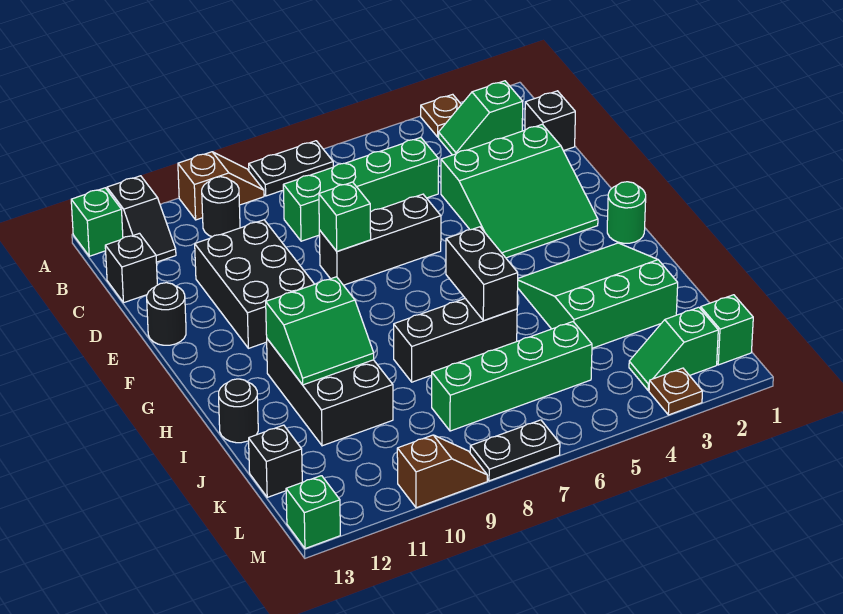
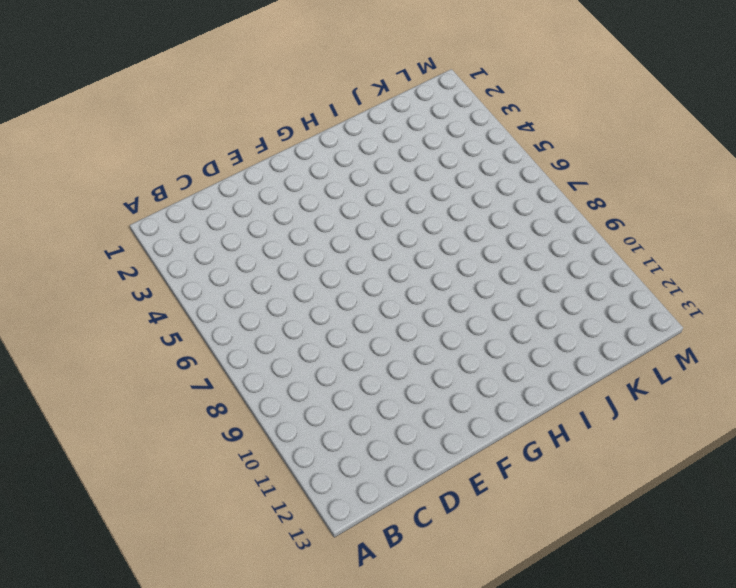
none -> brown 1x1 plate [421,94,461,137]
none -> black 1x2 plate [249,141,333,196]
none -> brown 1x2 slope [178,152,264,220]
none -> black 1x2 slope [107,176,176,262]

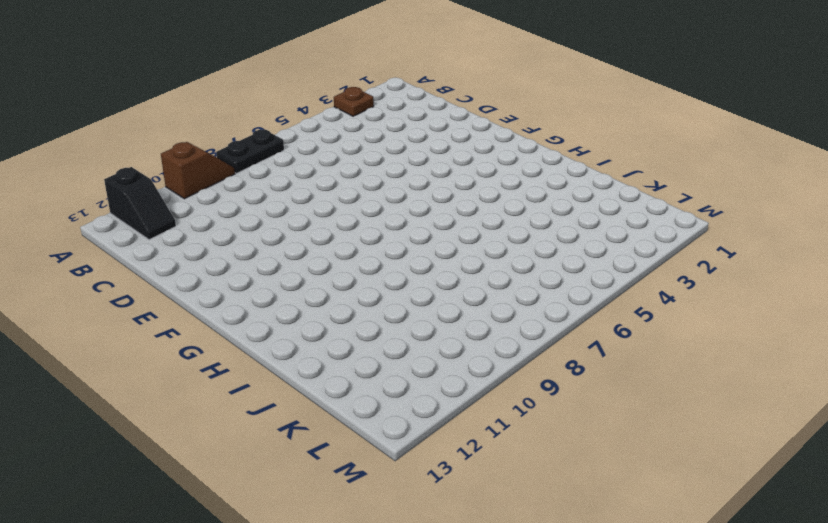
none -> green 1x1 brick [71,188,123,256]
none -> green 1x2 slope [439,81,523,155]
none -> black 1x1 round brick [202,177,240,237]
none -> black 1x1 brick [525,91,575,151]

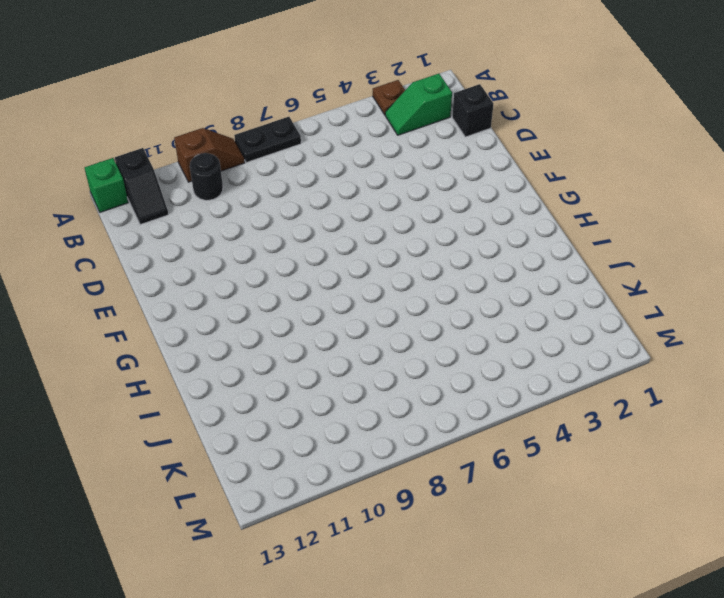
none -> green 1x4 brick [283,137,439,241]
none -> black 1x1 brick [105,233,157,303]
none -> green 3x3 slope [441,124,598,258]
none -> black 2x3 brick [195,220,314,348]

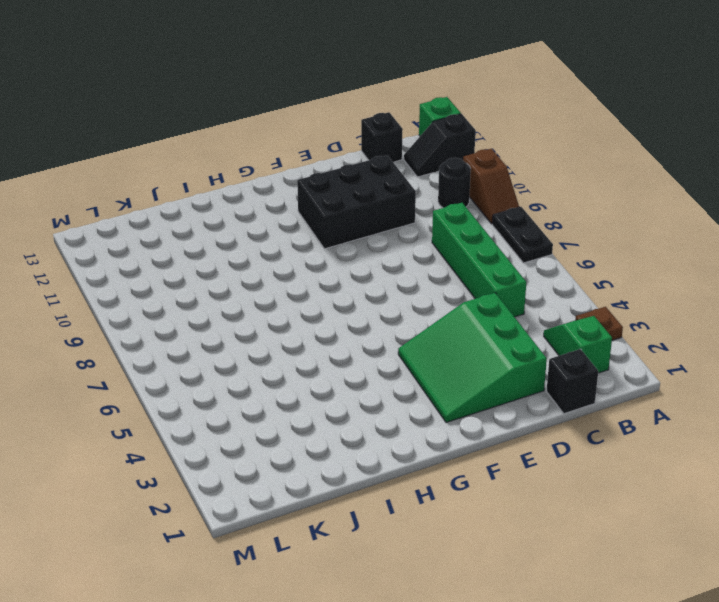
none -> black 1x3 brick [319,194,441,285]
none -> black 1x1 round brick [147,283,186,345]
none -> green 1x1 round brick [607,182,646,243]
none -> green 3x3 slope [518,243,678,348]

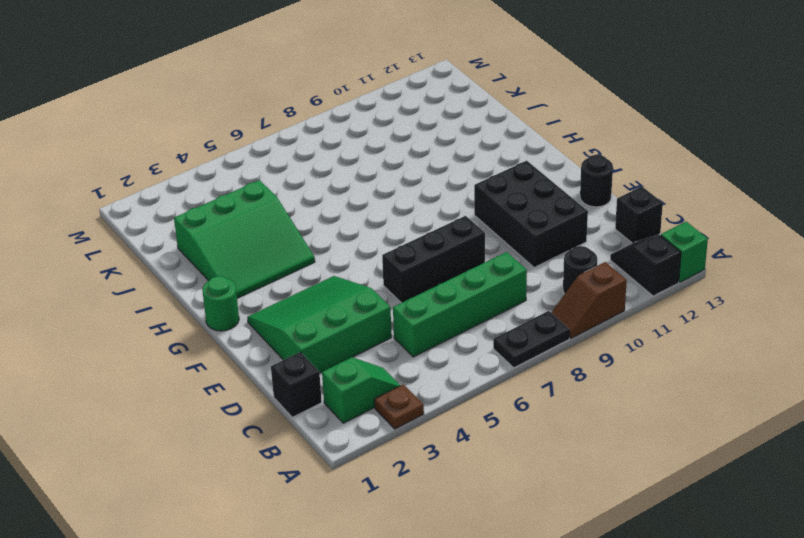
none -> black 2x3 brick [267,339,393,446]
none -> black 1x3 brick [394,299,517,382]
none -> black 1x1 round brick [219,379,258,443]
none -> green 1x4 brick [432,322,592,431]

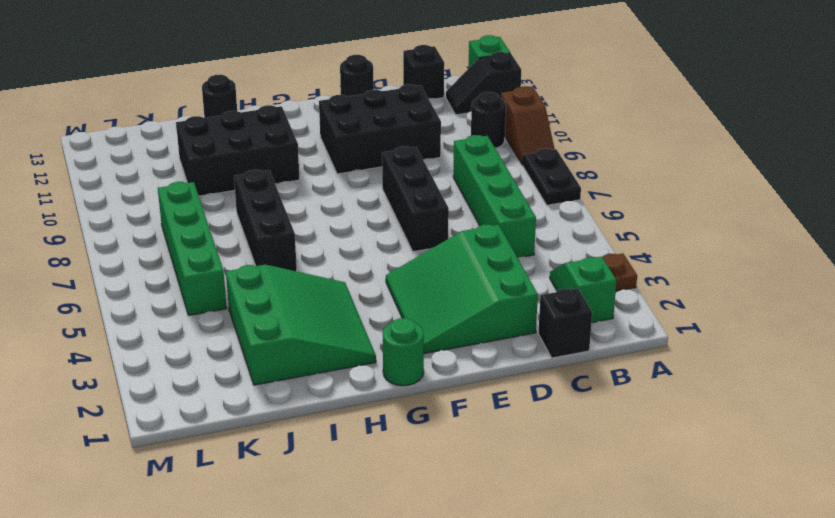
none -> black 1x1 brick [249,425,302,497]
none -> green 1x1 brick [701,295,753,365]
none -> green 1x2 slope [629,307,718,391]
none -> brown 1x1 plate [649,368,703,415]

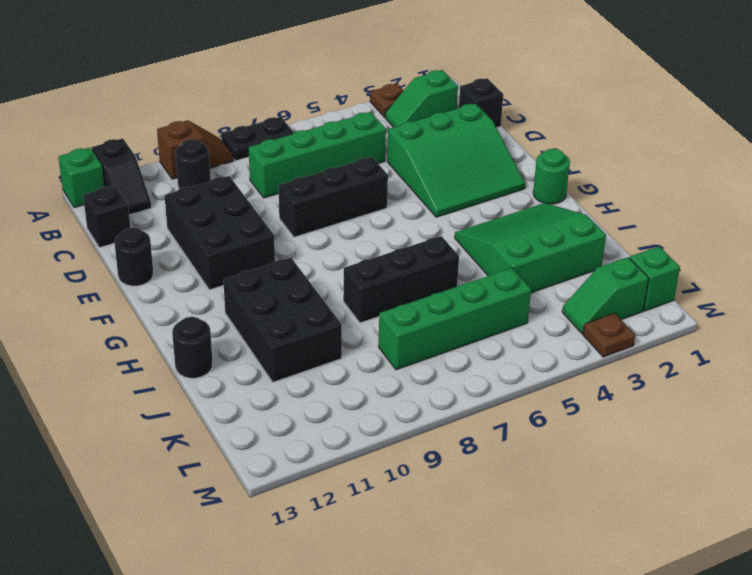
none -> black 1x1 brick [249,425,302,497]
none -> black 1x2 plate [470,420,560,481]
none -> brown 1x2 slope [397,435,487,508]
none -> green 1x1 brick [286,476,340,549]

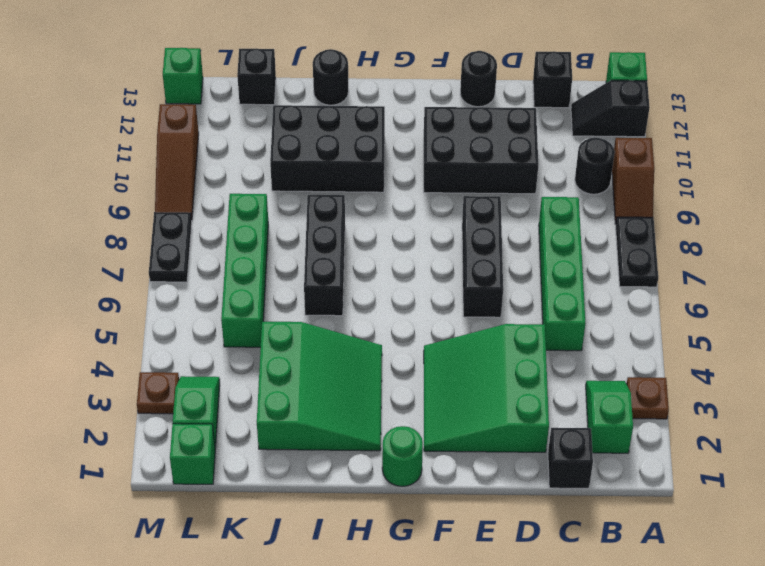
brown 1x3 slope [155,104,199,218] -> brown 1x2 slope [397,435,487,508]
none -> green 1x1 brick [319,182,371,251]
none -> black 1x2 brick [446,227,518,321]
none -> green 2x2 slope [266,277,374,385]

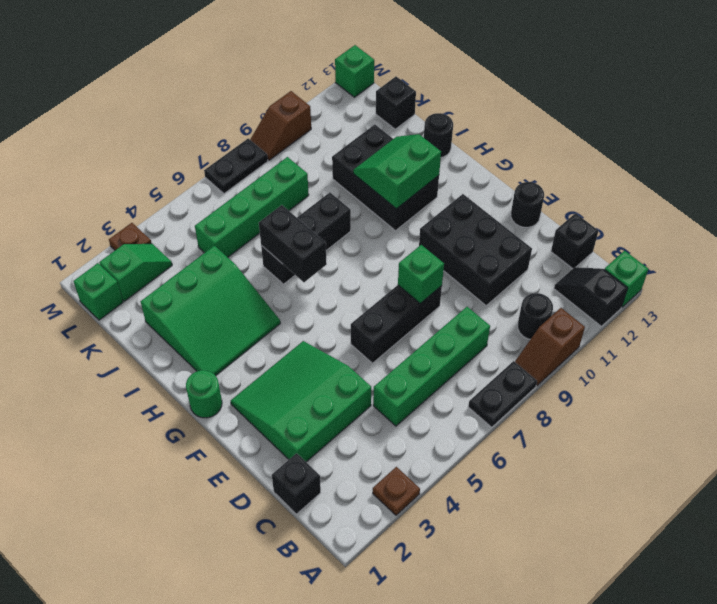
none -> green 1x2 slope [439,81,523,155]

